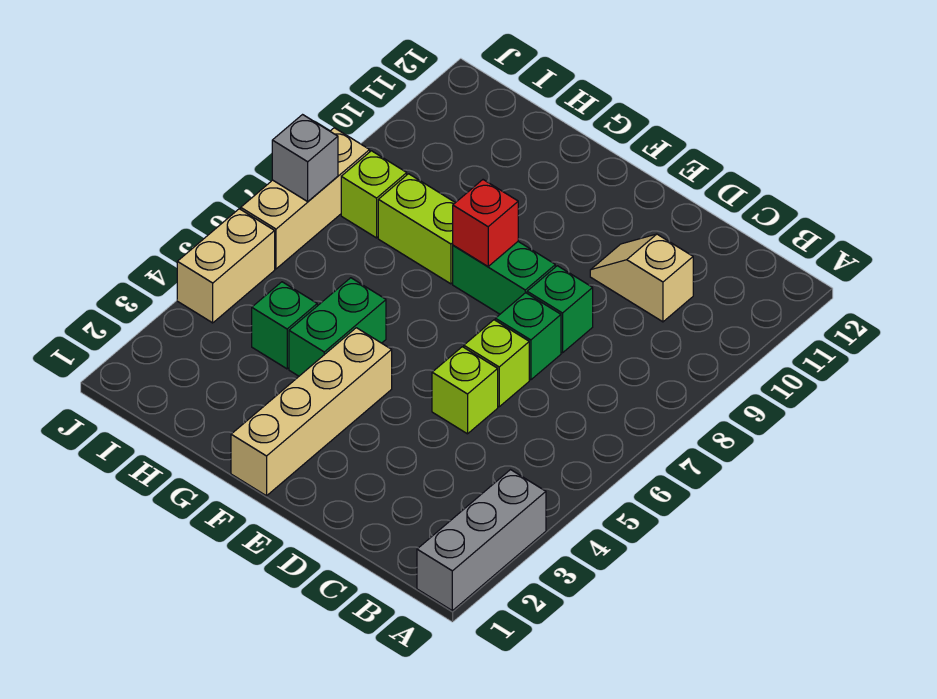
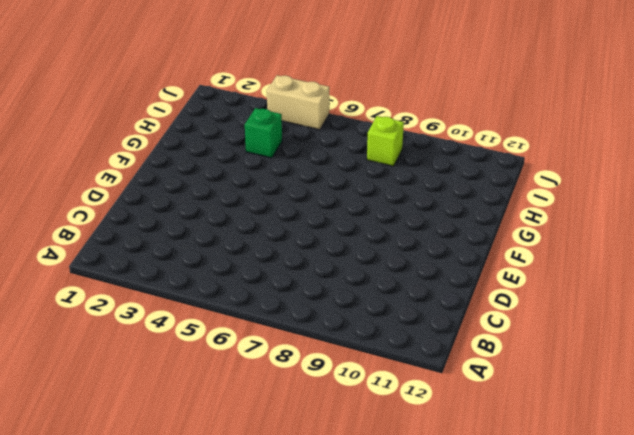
none -> grey 1x3 brick [417,470,546,611]
none -> tan 1x2 slope [590,234,693,322]
none -> lime 1x1 brick [432,347,498,434]

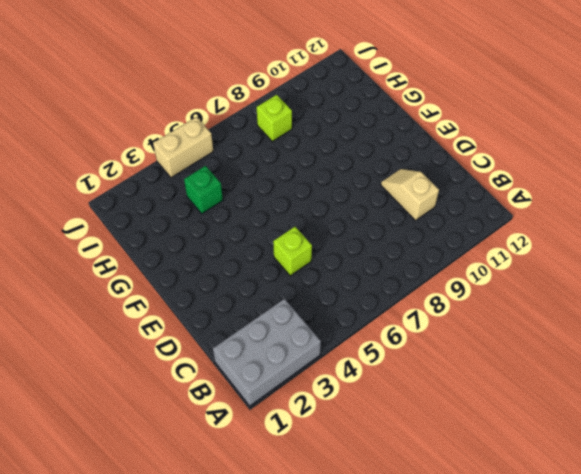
grey 2x3 brick [213,299,321,406] -> grey 1x3 brick [417,470,546,611]
none -> lime 1x1 brick [464,320,529,407]
none -> green 1x1 brick [495,293,561,380]
none -> green 1x1 brick [527,266,593,353]

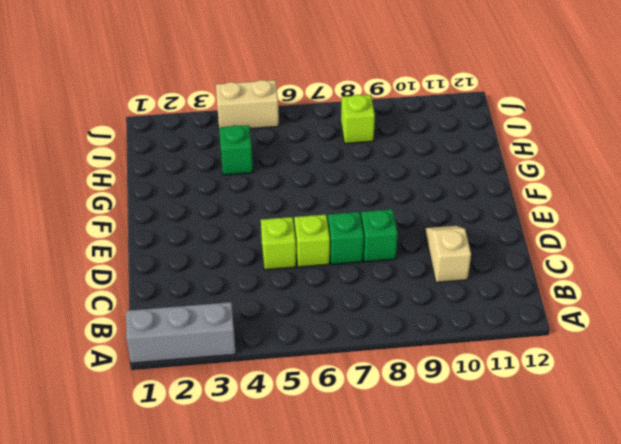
none -> green 1x2 brick [453,242,555,314]
none -> tan 1x4 brick [231,328,392,496]
none -> green 1x2 brick [289,278,386,376]

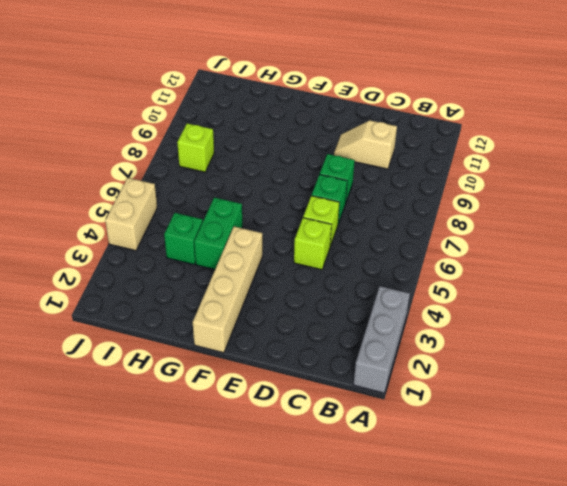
none -> green 1x2 brick [453,242,555,314]
none -> lime 1x2 brick [378,174,455,284]
none -> tan 1x3 brick [241,128,370,269]

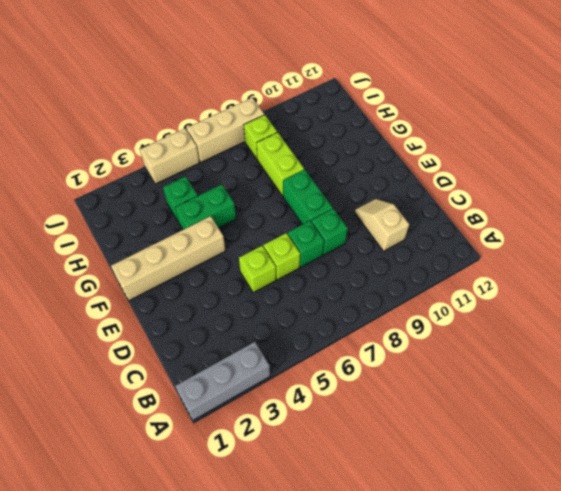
none -> red 1x1 brick [453,180,518,266]
none -> grey 1x1 brick [272,115,338,201]

